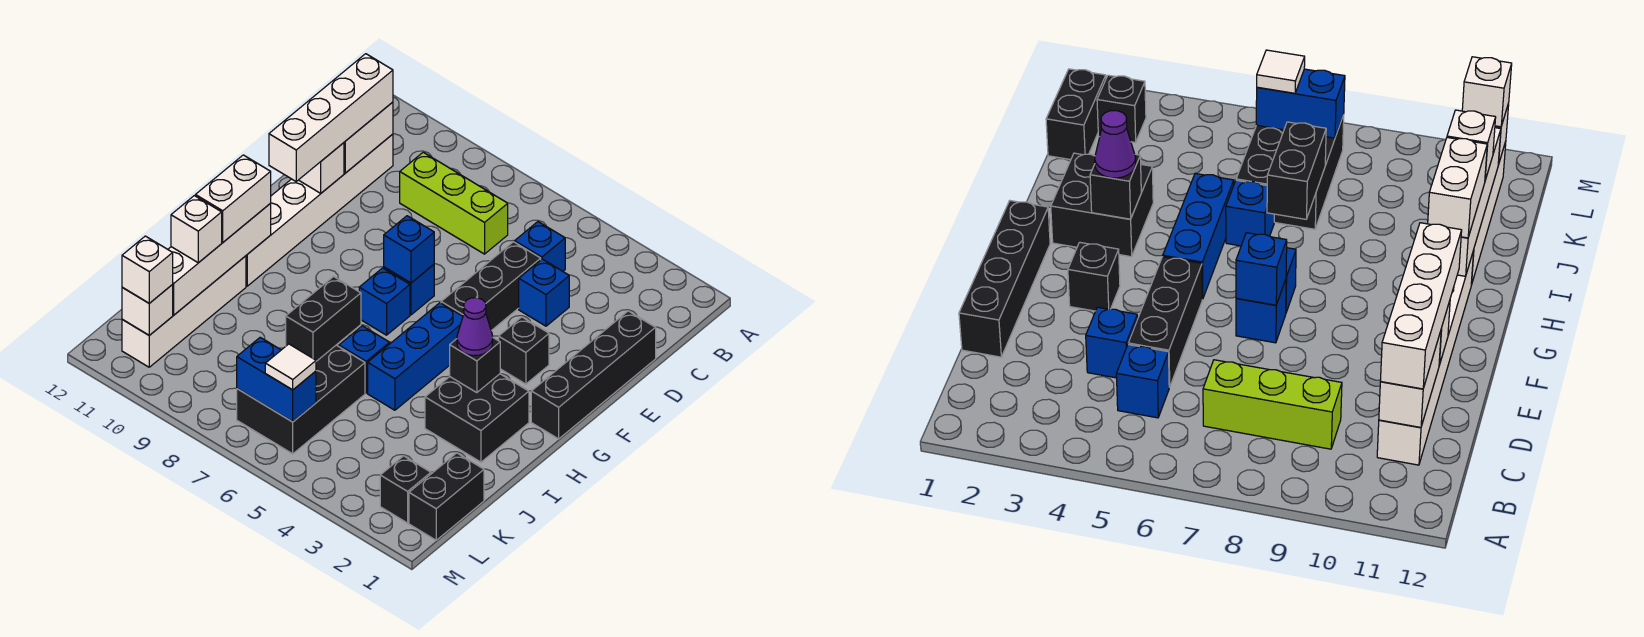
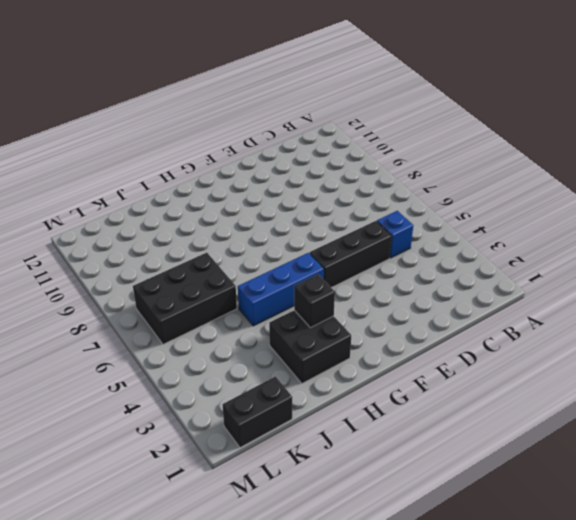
none -> lime 1x3 brick [400,152,508,254]
none -> white 1x6 brick [246,134,393,286]
none -> black 1x4 brick [531,311,656,439]
none -> blue 1x1 brick [519,259,569,326]

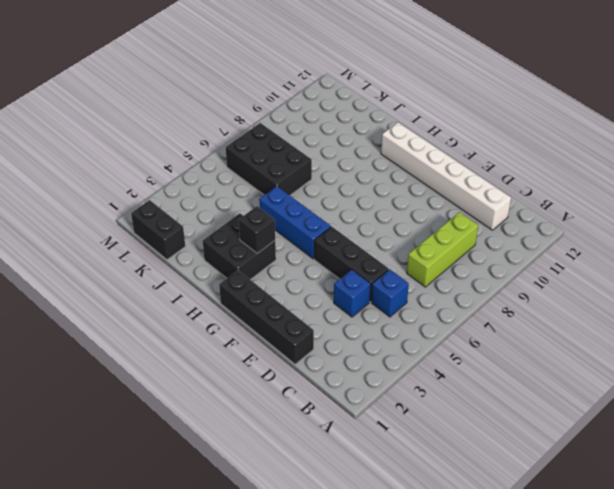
none -> black 1x1 brick [499,317,549,384]
none -> blue 1x1 brick [384,265,434,315]
none -> blue 1x1 brick [359,268,410,335]
none -> blue 1x1 brick [339,326,390,393]

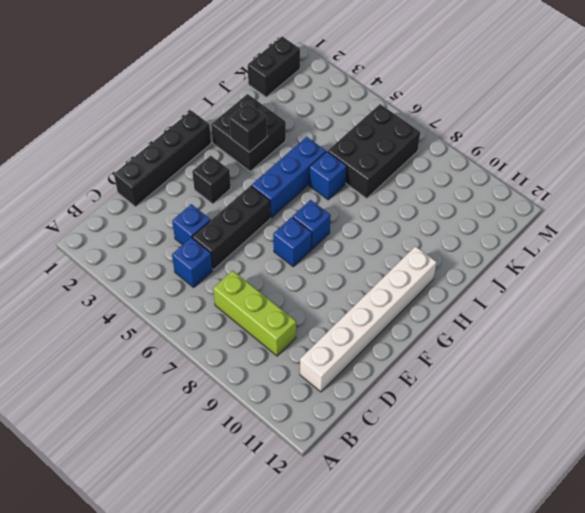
none -> white 1x4 brick [122,256,246,367]
none -> black 1x1 brick [380,456,431,523]
none -> white 1x2 brick [344,102,393,173]
none -> white 1x1 brick [299,143,344,193]

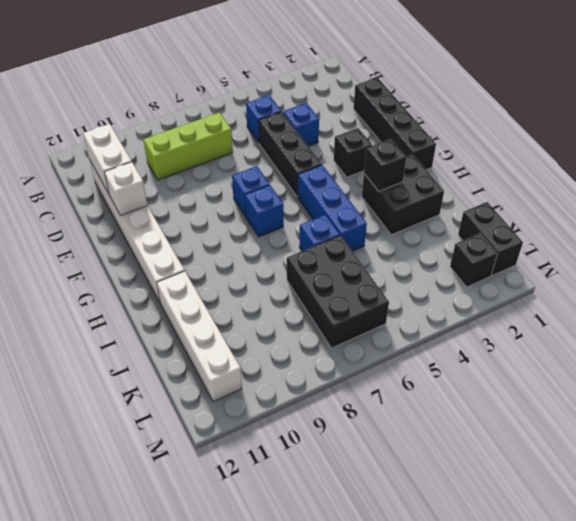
none -> blue 1x1 brick [384,216,434,283]
none -> white 1x4 brick [168,204,271,315]
none -> black 1x2 brick [286,277,361,361]
none -> blue 1x2 brick [237,337,316,422]

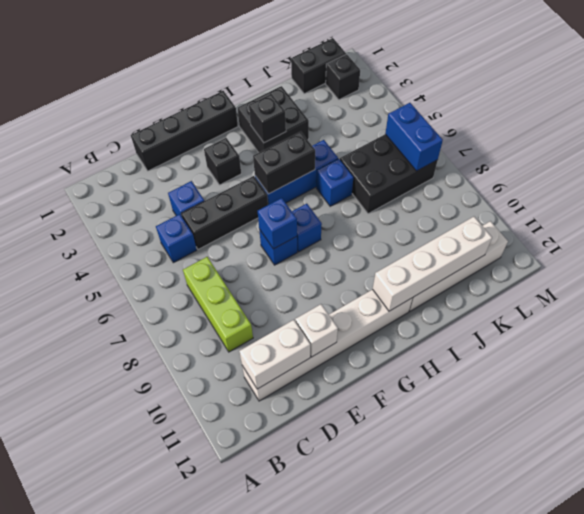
black 1x2 brick [253,132,315,194] -> black 1x2 brick moved to [286,277,361,361]
none -> white 1x1 brick [122,285,173,335]
none -> white 1x4 brick [269,54,393,181]
none -> purple 1x1 cone [457,298,493,356]
none -> white 1x2 brick [195,155,271,242]

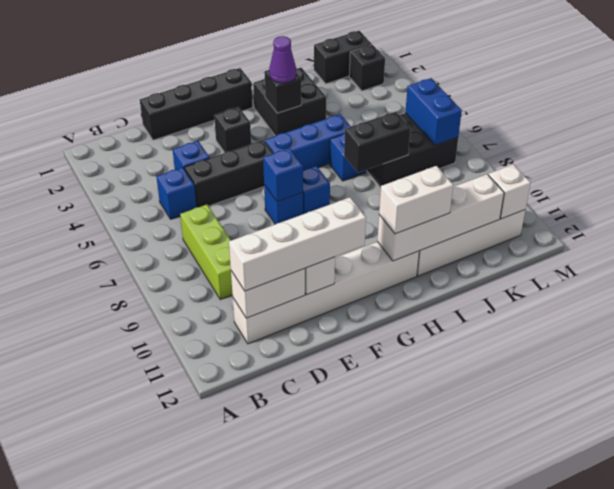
none -> white 1x1 brick [171,196,222,263]
none -> white 1x1 tile [265,344,316,390]
none -> white 1x1 brick [122,236,173,303]

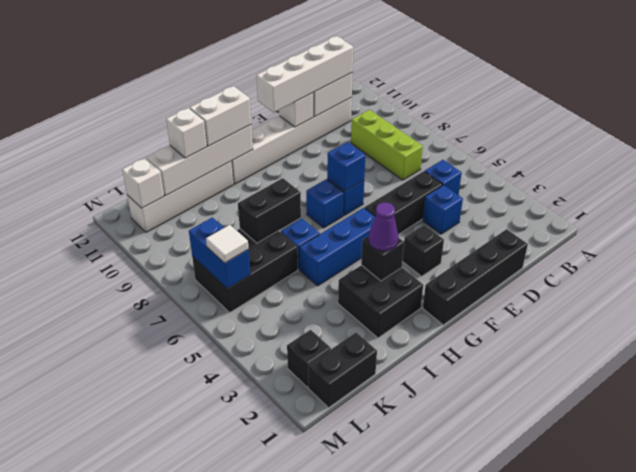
none -> white 1x1 brick [122,236,173,303]

